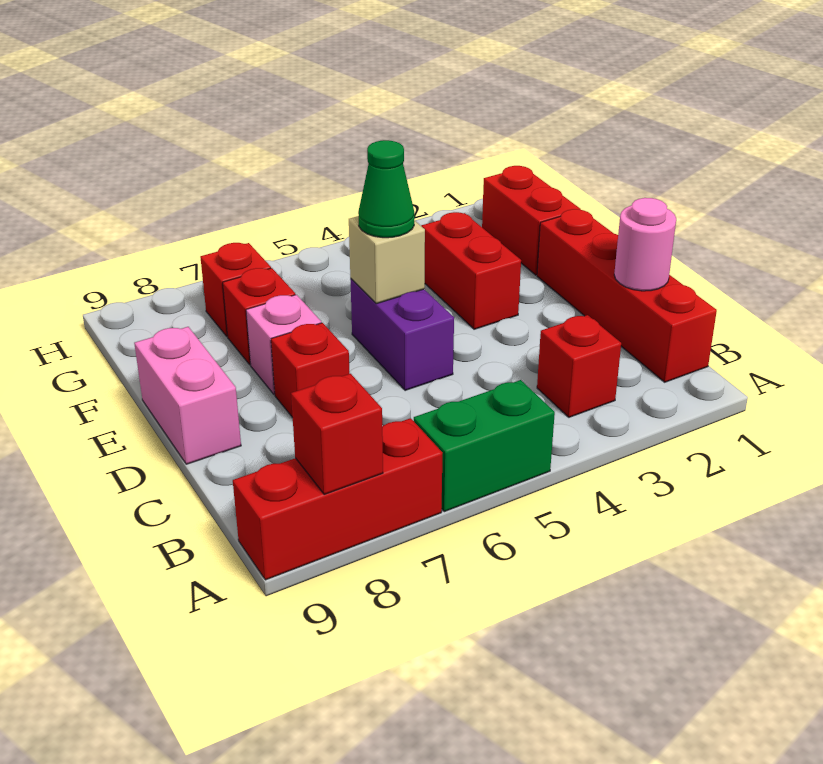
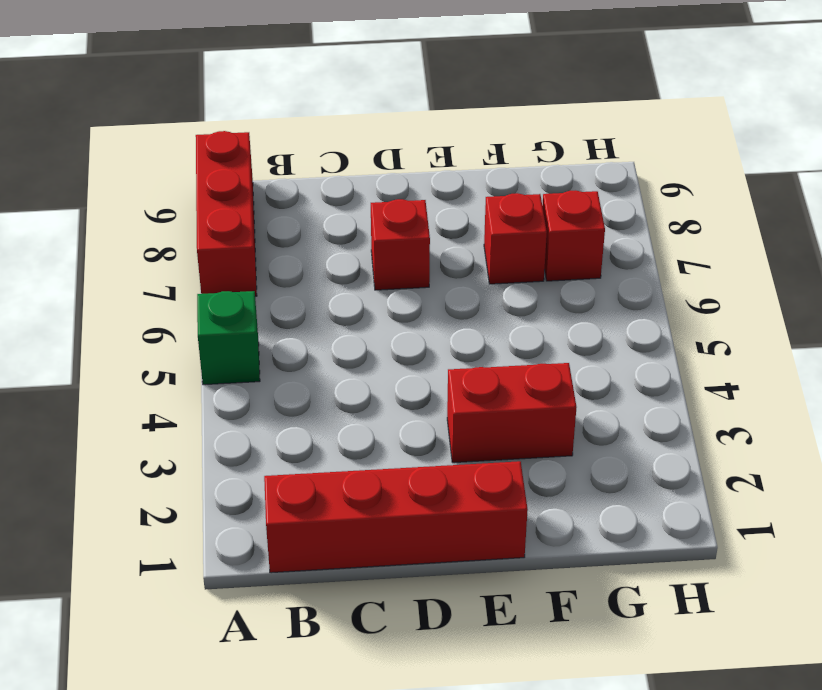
green 1x1 brick [197,291,260,385] -> green 1x2 brick [414,380,555,512]
none -> red 1x1 brick [537,315,621,417]
none -> purple 1x2 brick [350,279,454,391]
none -> pink 1x2 brick [134,327,241,464]

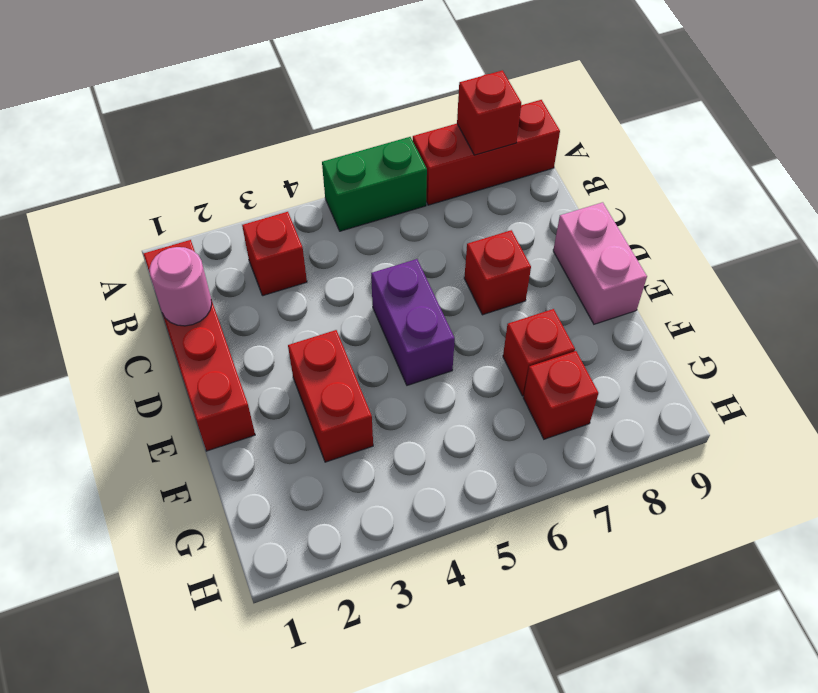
none -> pink 1x1 brick [246,295,321,394]
none -> red 1x2 brick [482,166,581,275]
none -> tan 1x1 brick [349,216,425,304]

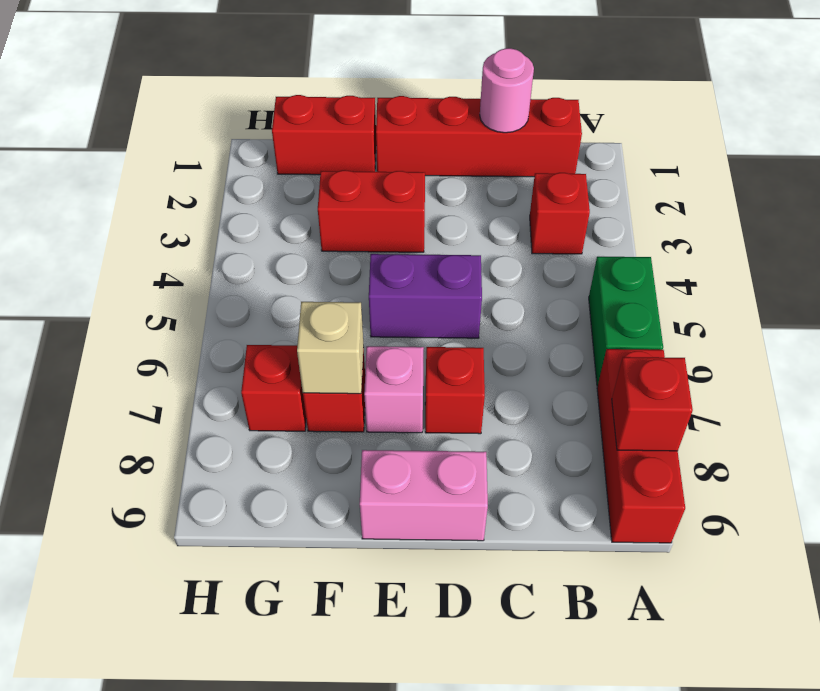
tan 1x1 brick [297,302,364,394] -> tan 1x1 brick moved to [349,216,425,304]
none -> green 1x1 cone [358,140,414,238]

